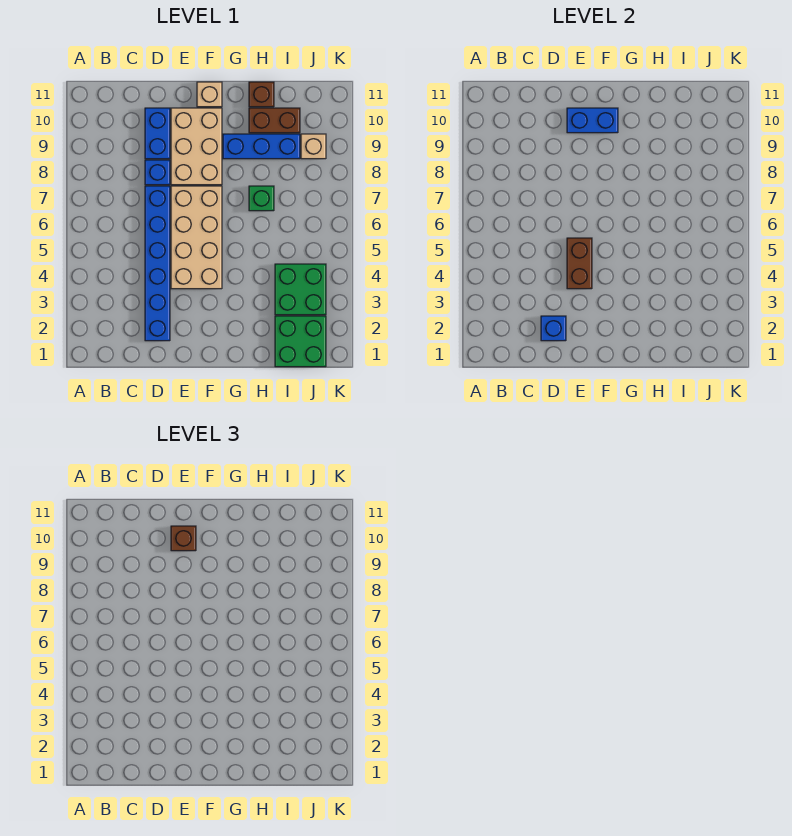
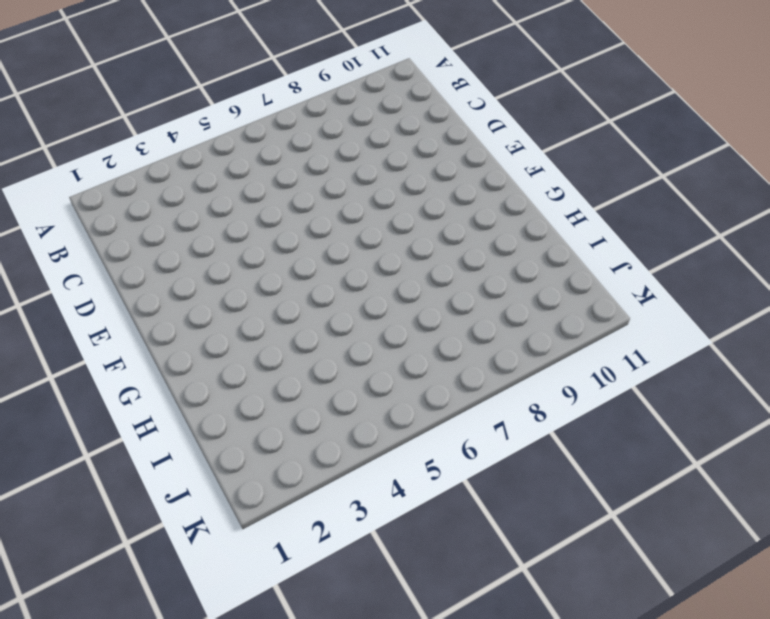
none -> blue 1x6 brick [145,186,170,341]
none -> blue 1x1 brick [145,160,170,185]
none -> blue 1x2 brick [145,108,170,159]

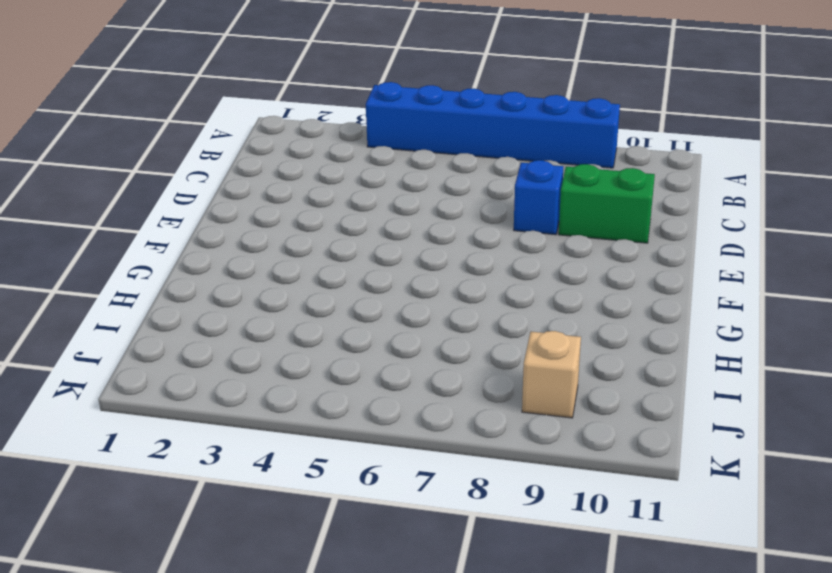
blue 1x6 brick [366,82,620,168] -> blue 1x6 brick moved to [145,186,170,341]
green 1x2 brick [559,164,655,243] -> blue 1x2 brick [145,108,170,159]
none -> tan 2x4 brick [171,186,222,289]
none -> tan 2x3 brick [171,108,222,185]
none -> tan 1x1 brick [197,82,222,107]

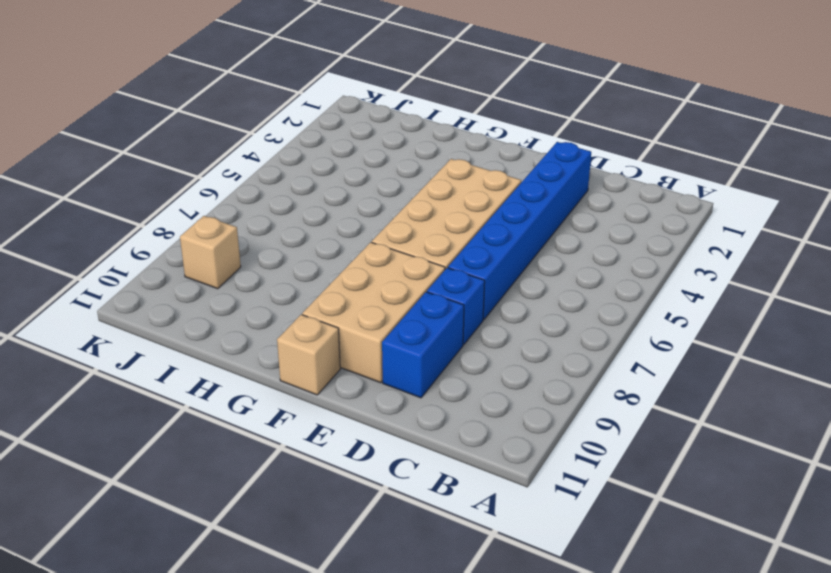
none -> blue 1x3 brick [223,134,300,159]
none -> green 1x1 brick [249,186,274,211]
none -> brown 1x2 brick [249,108,300,133]

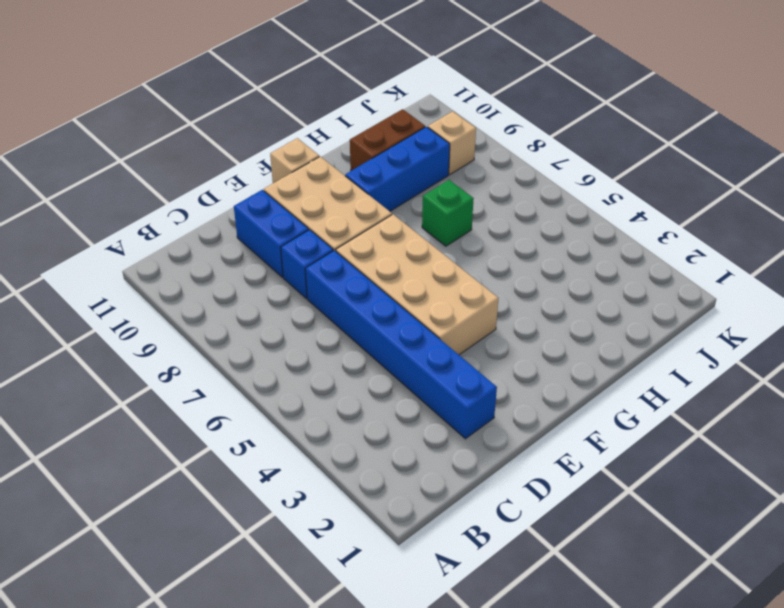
none -> brown 1x1 brick [249,82,274,107]
none -> green 2x2 brick [275,316,326,367]
none -> green 2x2 brick [275,264,326,315]

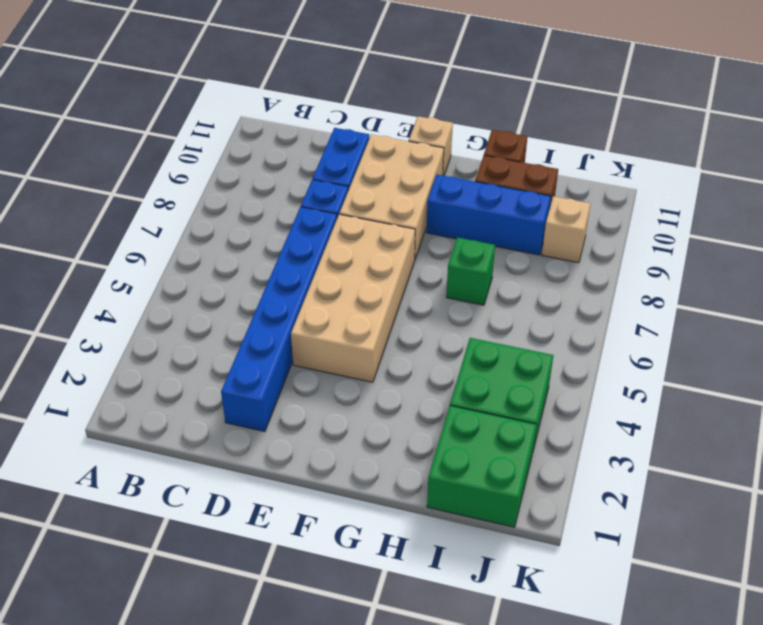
none -> blue 1x1 brick [541,316,566,341]
none -> brown 1x2 brick [567,238,592,289]
none -> blue 1x2 brick [567,108,618,133]

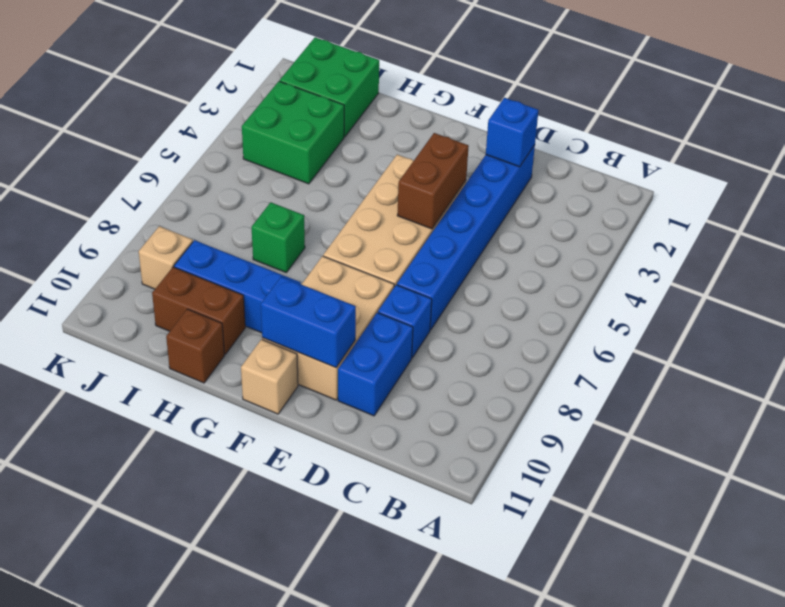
none -> brown 1x1 brick [171,526,196,551]

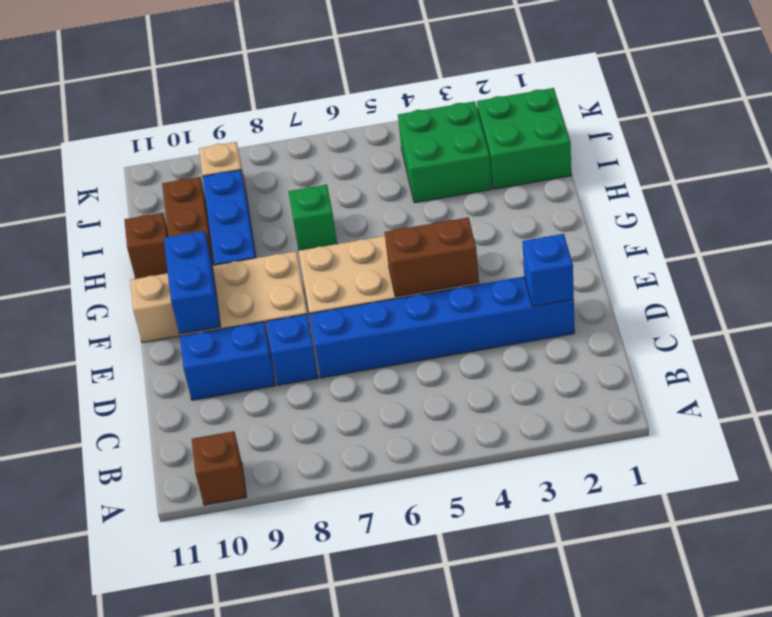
brown 1x1 brick [192,431,246,505] -> brown 1x1 brick moved to [171,526,196,551]

